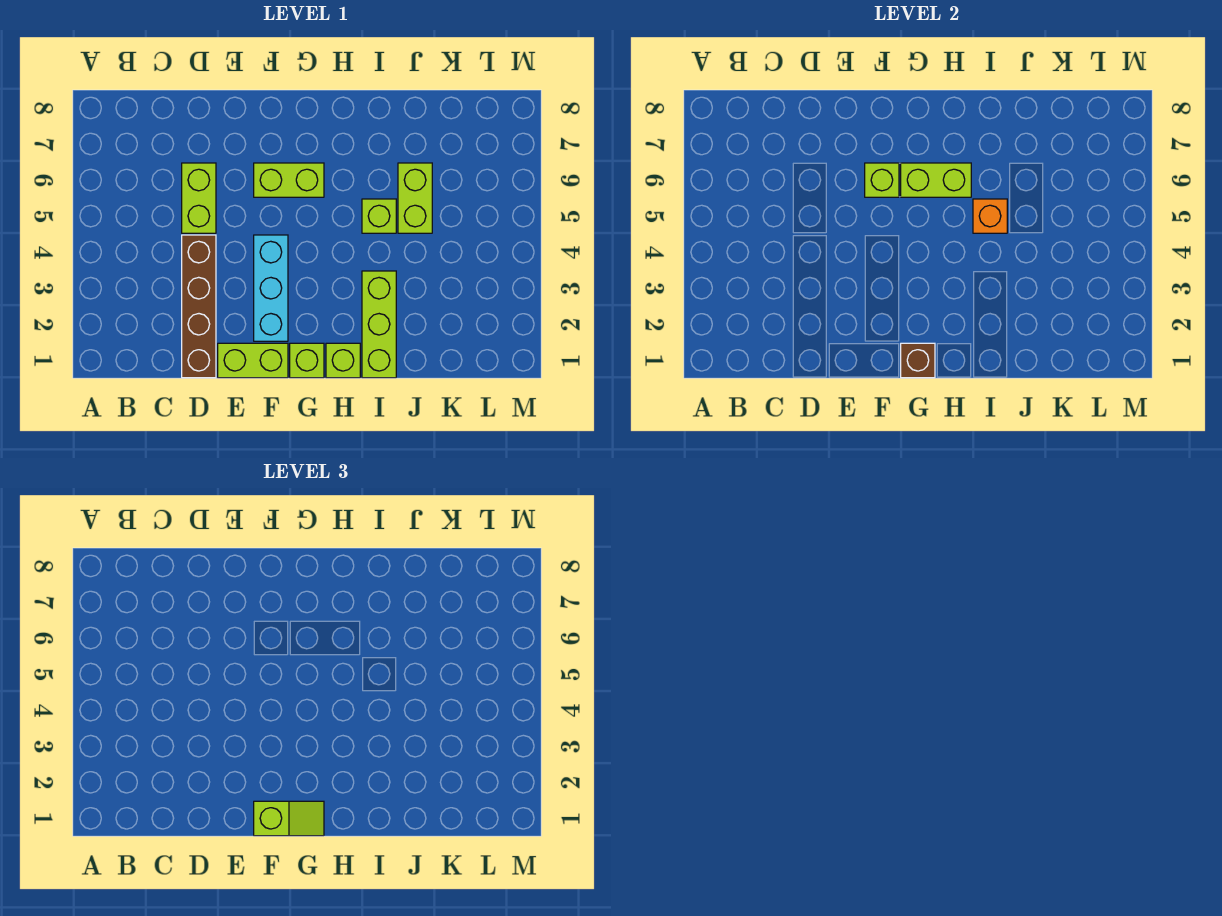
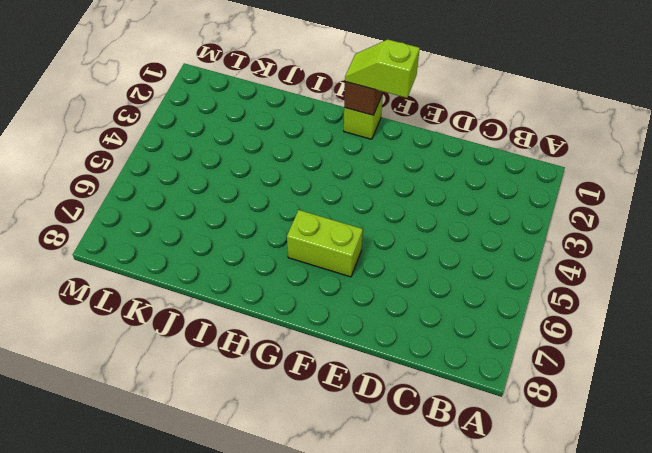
none -> brown 1x4 brick [182,235,216,378]
none -> lime 1x2 brick [182,163,216,233]
none -> lime 1x2 brick [218,343,288,378]

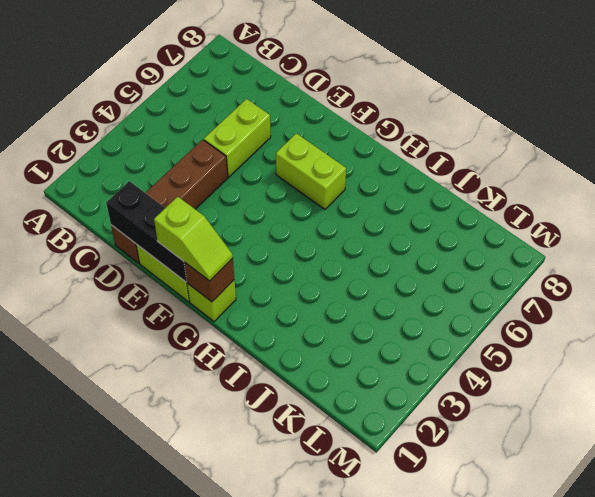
black 1x3 brick [106,181,187,282] -> none
none -> cyan 1x3 brick [254,235,288,341]
none -> lime 1x1 brick [326,343,360,378]
none -> lime 1x3 brick [362,271,396,378]

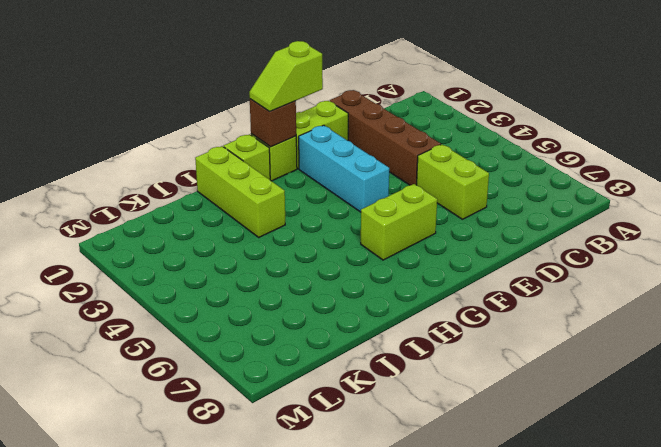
none -> lime 1x1 brick [362,199,396,233]
none -> lime 1x2 brick [398,163,432,233]
none -> lime 1x1 brick [865,163,899,197]

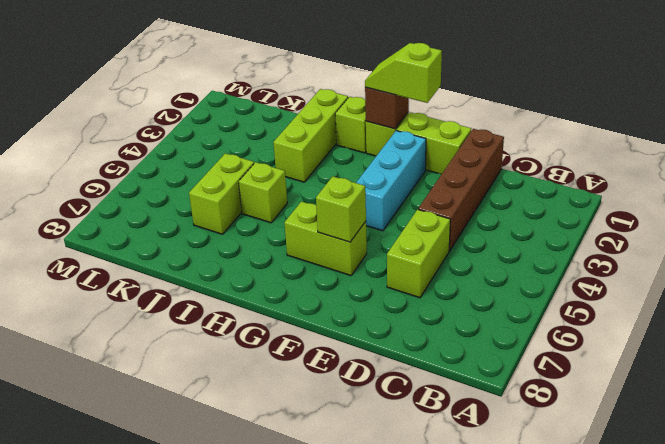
none -> lime 1x2 brick [901,163,971,197]
none -> orange 1x1 brick [973,199,1007,233]

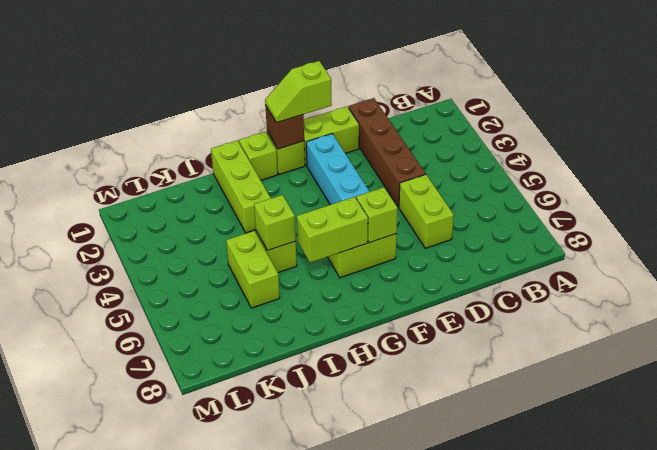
lime 1x1 brick [254,195,296,251] -> orange 1x1 brick [973,199,1007,233]

